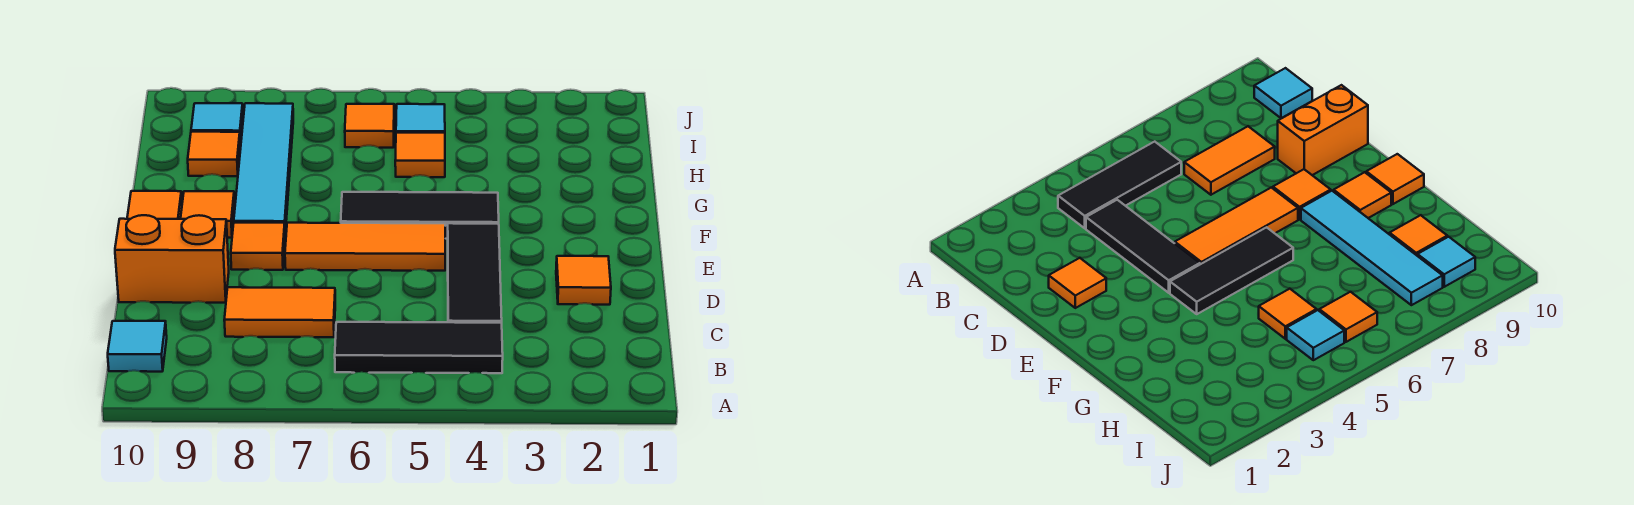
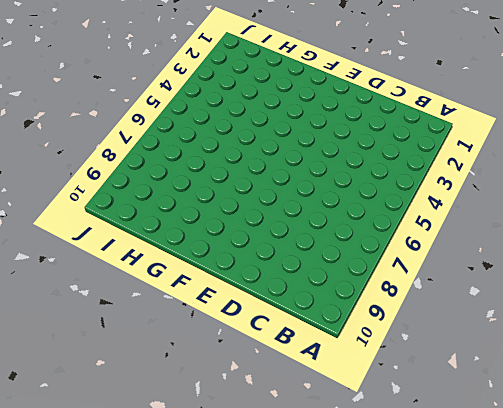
none -> black 1x3 tile [335,322,503,373]
none -> cyan 1x1 tile [108,321,167,372]
none -> black 1x3 tile [448,223,502,323]

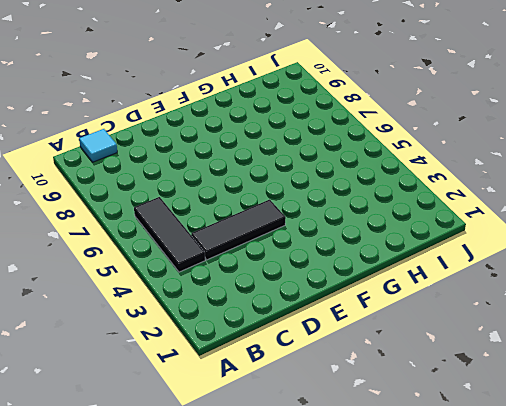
none -> orange 1x2 tile [224,287,335,337]
none -> orange 1x1 tile [556,256,611,305]
none -> orange 1x2 brick [115,215,229,303]

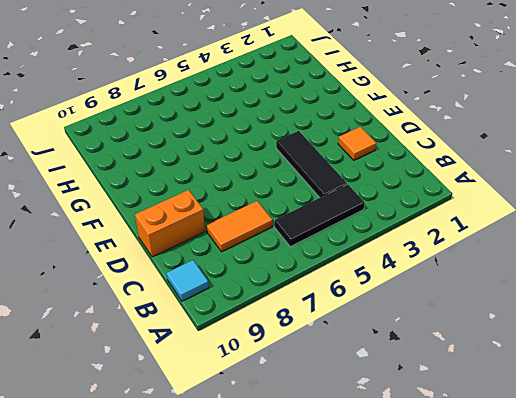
none -> orange 1x3 tile [285,223,445,271]
none -> orange 1x1 tile [231,222,285,270]
none -> black 1x3 tile [341,192,499,239]

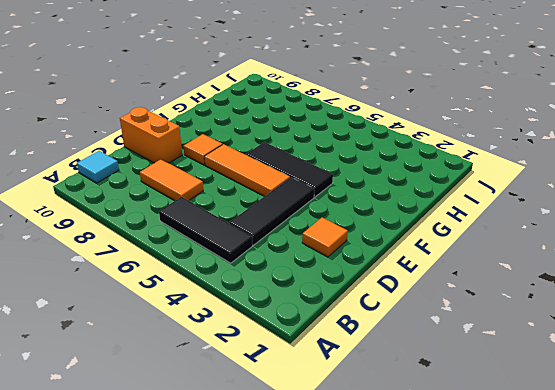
none -> cyan 1x4 tile [234,103,293,234]
none -> orange 1x1 tile [181,191,235,238]
none -> orange 1x1 tile [127,191,182,219]

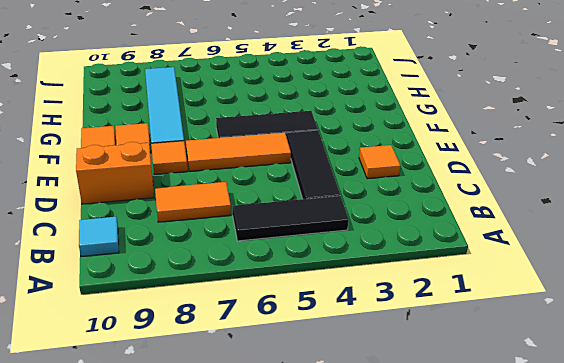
none -> orange 1x1 tile [395,133,445,177]
none -> orange 1x1 tile [188,132,240,176]
none -> cyan 1x1 tile [396,104,445,133]

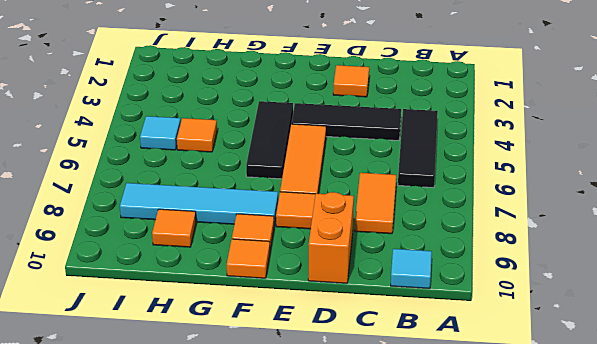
none -> orange 1x1 tile [345,104,394,148]
none -> cyan 1x1 tile [191,103,243,147]

